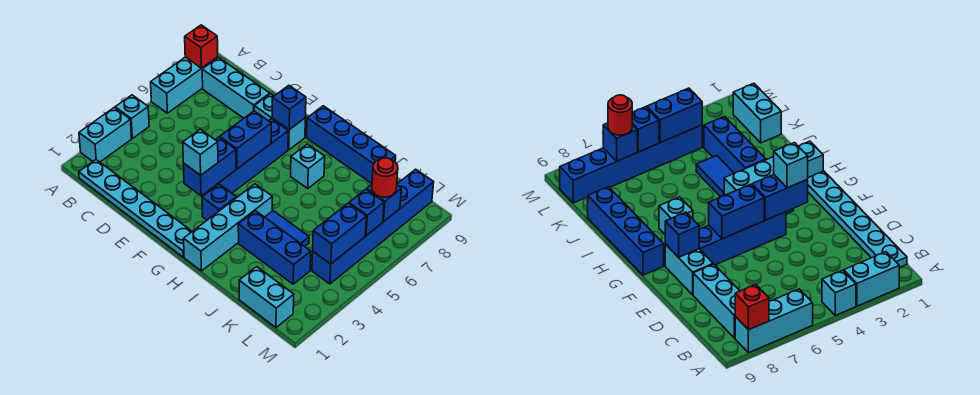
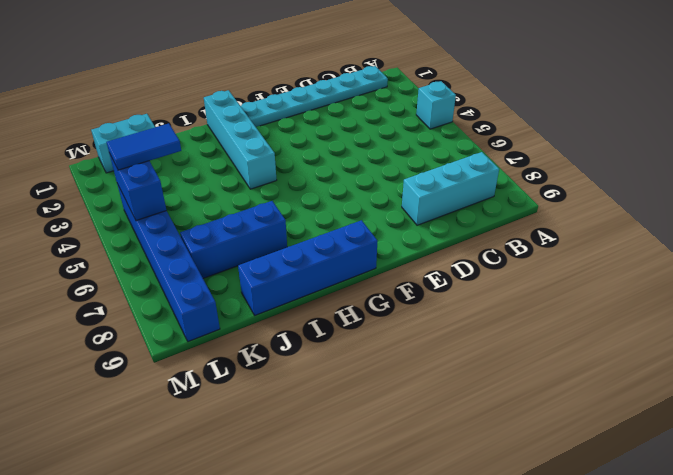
blue 1x3 brick [180,201,287,278] -> blue 1x3 brick moved to [238,211,311,284]
blue 1x2 tile [106,123,181,170] -> blue 1x2 tile moved to [265,211,309,246]
none -> cyan 1x2 brick [79,108,132,162]
none -> cyan 1x3 brick [151,57,218,113]
none -> cyan 1x2 brick [254,94,305,150]

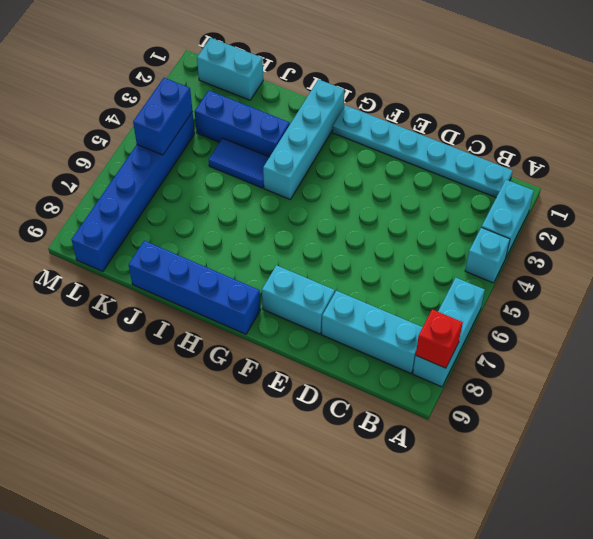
none -> blue 1x4 brick [206,119,288,193]
none -> blue 1x1 brick [202,184,236,220]
none -> cyan 1x1 brick [291,144,325,188]

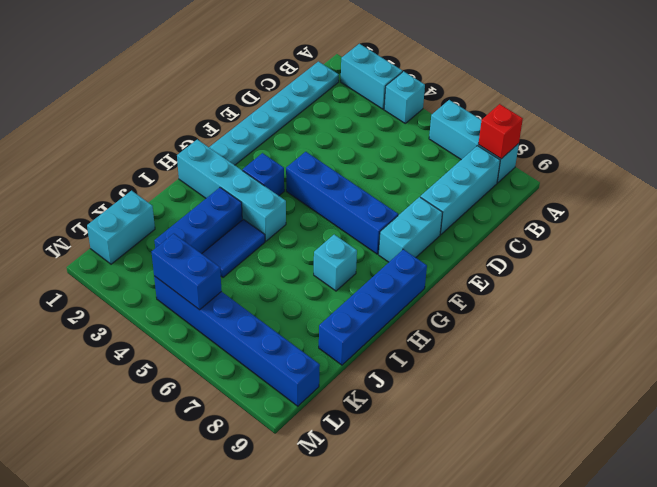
none -> blue 1x2 brick [183,137,236,196]
none -> blue 1x2 brick [220,111,271,169]
none -> blue 1x1 brick [272,85,306,130]

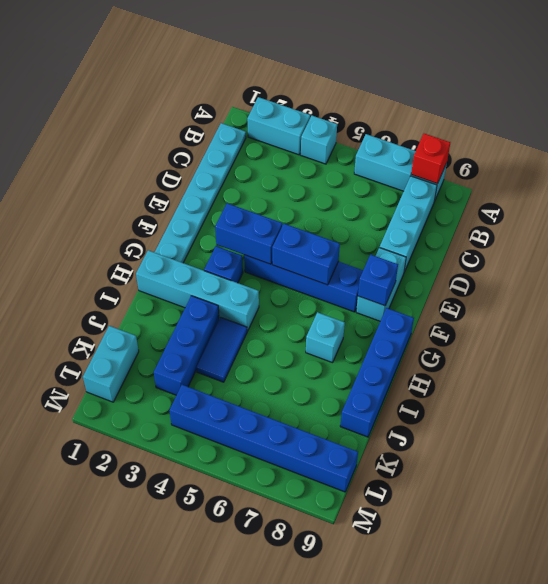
none -> blue 1x2 brick [313,203,367,264]
none -> blue 1x1 brick [349,189,384,235]
none -> blue 1x1 brick [367,185,401,222]

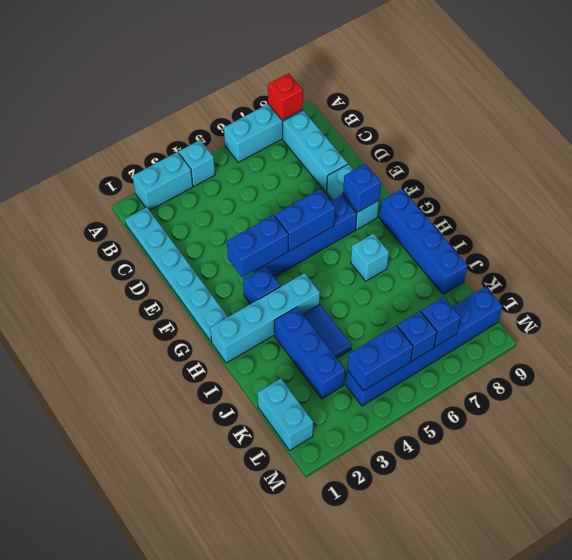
none -> cyan 1x1 brick [183,129,218,175]
none -> red 1x1 round brick [372,158,398,197]

